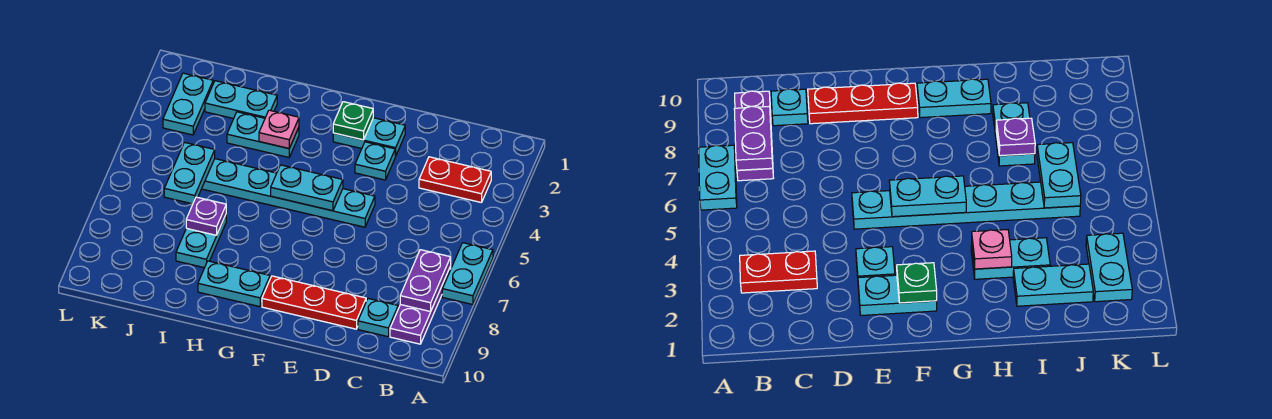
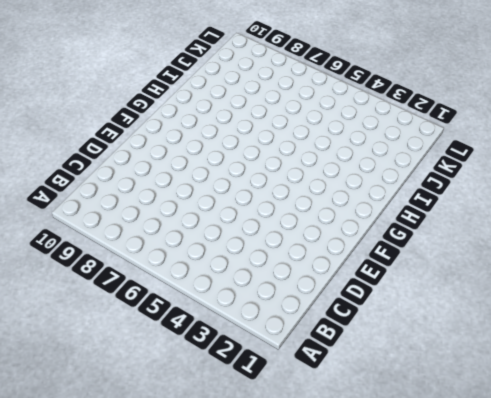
none -> cyan 1x2 plate [442,243,493,304]
none -> red 1x2 plate [419,157,491,203]
none -> purple 1x3 plate [390,266,451,344]

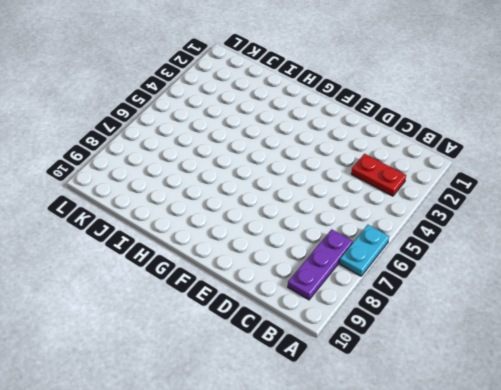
none -> cyan 1x1 plate [358,299,398,337]
none -> red 1x3 plate [262,276,366,329]
none -> cyan 1x2 plate [333,118,405,156]

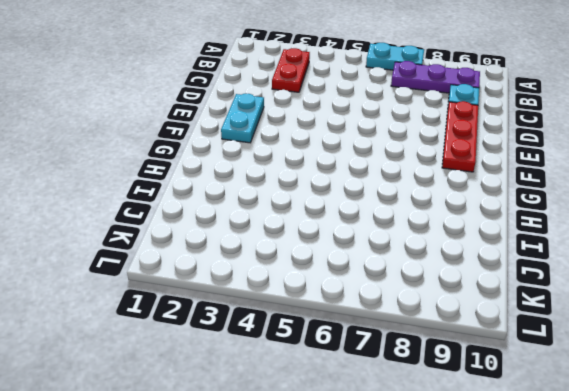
none -> cyan 1x1 plate [355,142,395,180]
none -> cyan 1x6 plate [202,159,375,227]
none -> cyan 1x2 plate [198,261,270,307]

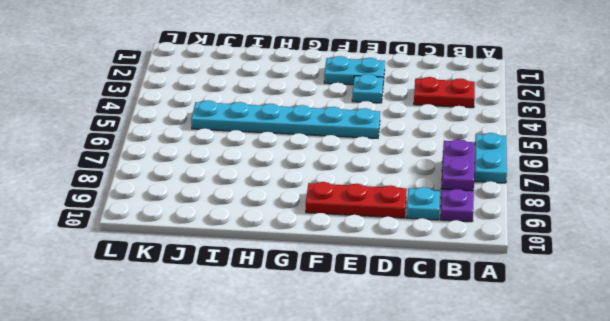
none -> cyan 1x2 plate [198,261,270,307]
none -> cyan 1x2 plate [227,112,299,157]
none -> cyan 1x2 plate [205,81,277,119]

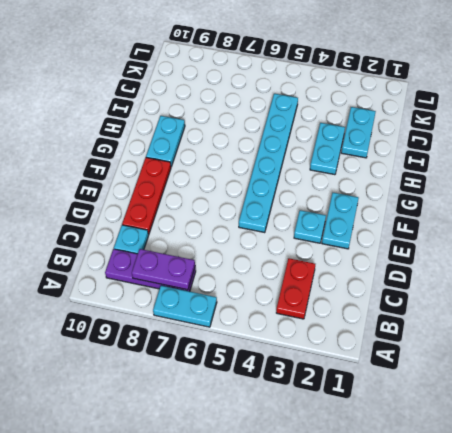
none -> cyan 1x2 plate [176,215,226,268]
none -> cyan 1x2 plate [163,73,213,135]
none -> green 1x1 plate [333,102,373,140]

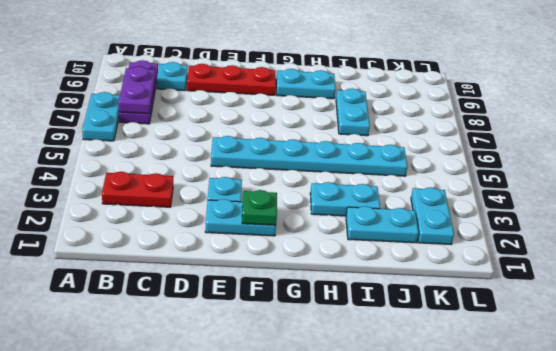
none -> cyan 1x2 plate [271,165,343,211]
none -> pink 1x1 plate [259,110,299,148]
none -> purple 1x1 plate [186,197,226,235]

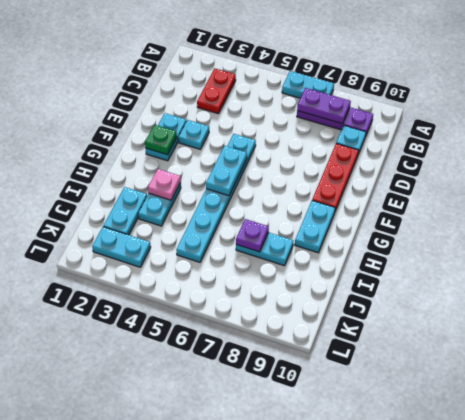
none -> cyan 1x2 plate [164,142,215,204]

